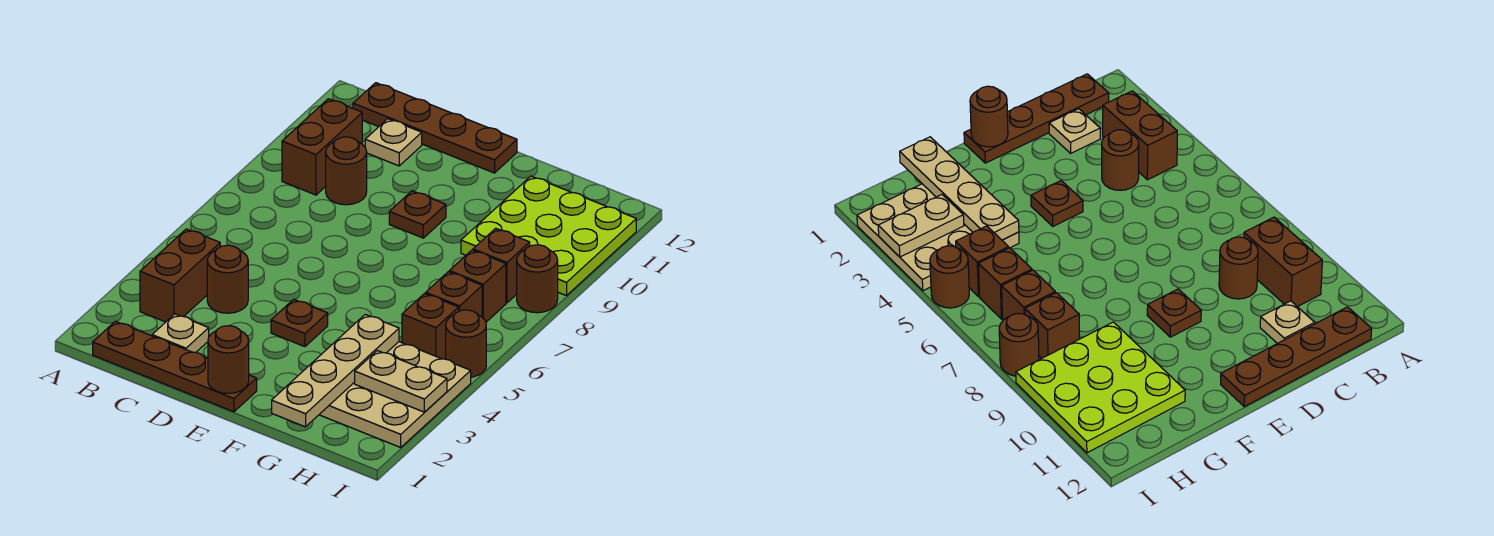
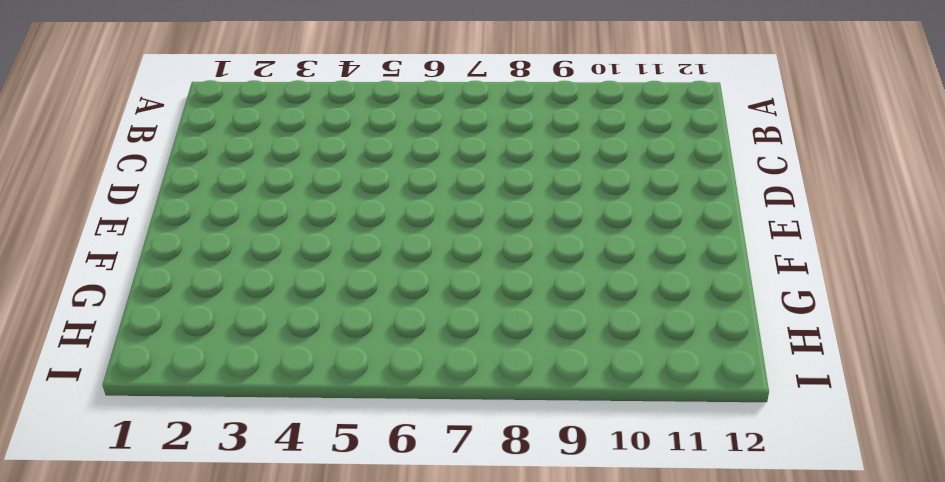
none -> brown 1x4 plate [93,321,257,412]
none -> brown 1x2 brick [140,229,220,322]
none -> brown 1x2 brick [282,99,362,195]

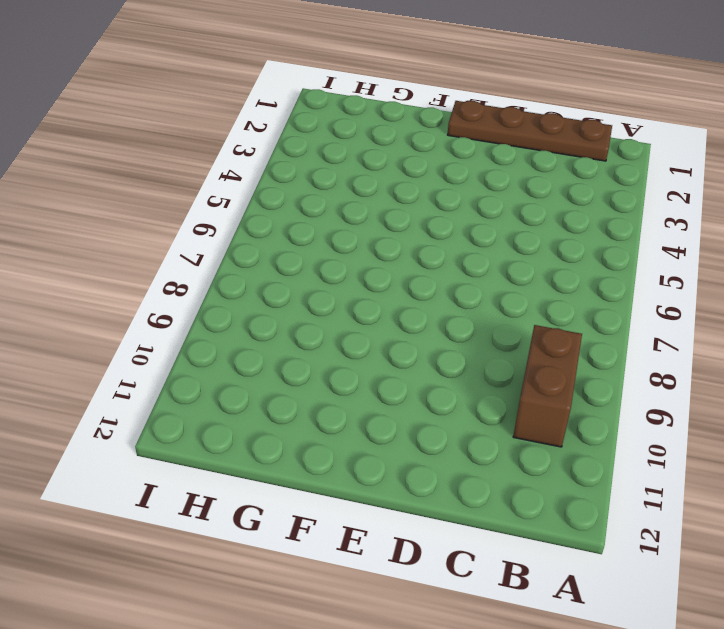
none -> brown 1x2 brick [140,229,220,322]
none -> brown 1x4 plate [353,83,517,173]
none -> tan 1x1 plate [152,314,209,353]

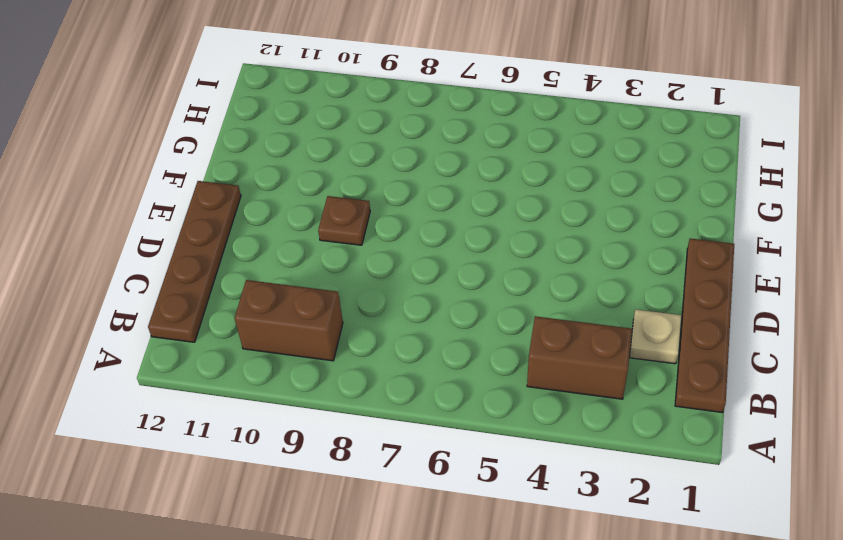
none -> brown 1x1 round brick [207,245,248,313]
none -> brown 1x1 round brick [326,137,367,205]
none -> tan 1x1 plate [365,119,422,166]

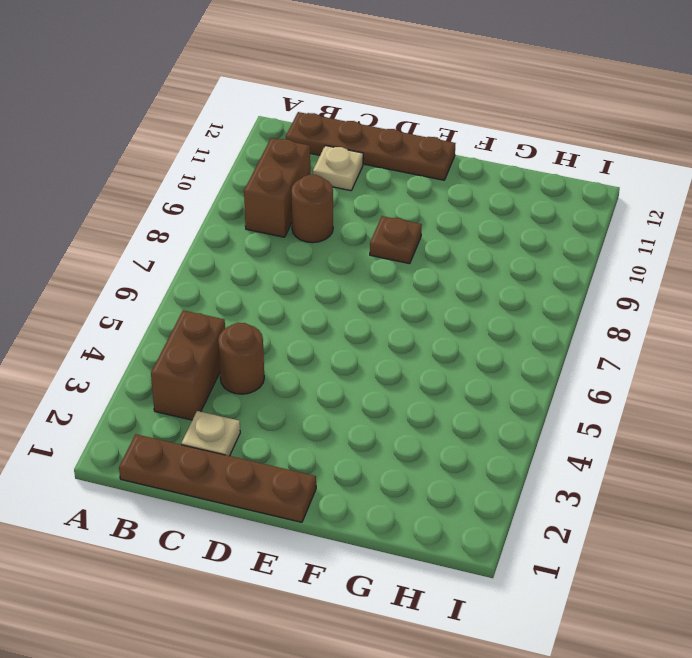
none -> brown 1x1 plate [271,299,328,347]
none -> tan 3x3 plate [319,342,471,447]
none -> lime 3x3 plate [461,176,636,296]

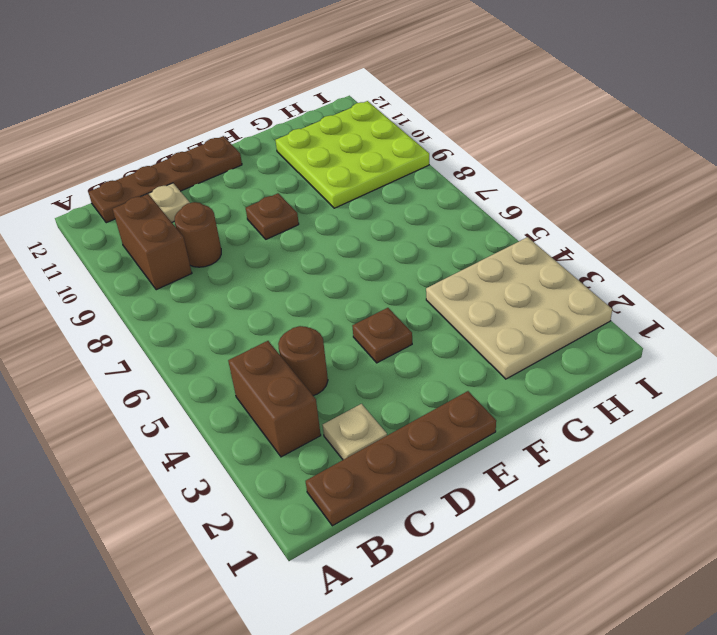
none -> brown 1x1 brick [402,293,459,359]
none -> brown 1x1 brick [426,272,482,317]
none -> brown 1x1 brick [449,250,506,322]

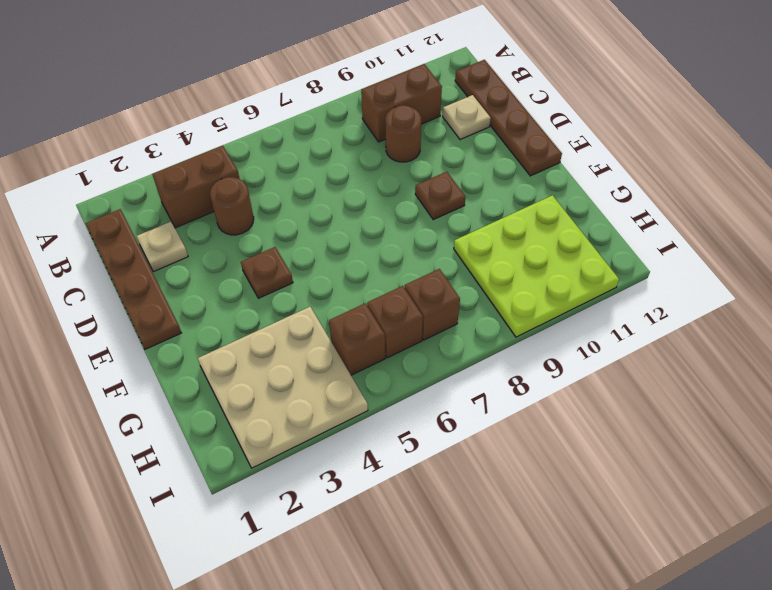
none -> brown 1x1 brick [473,228,530,303]
none -> brown 1x1 round brick [446,310,486,377]
none -> brown 1x1 round brick [517,245,558,313]

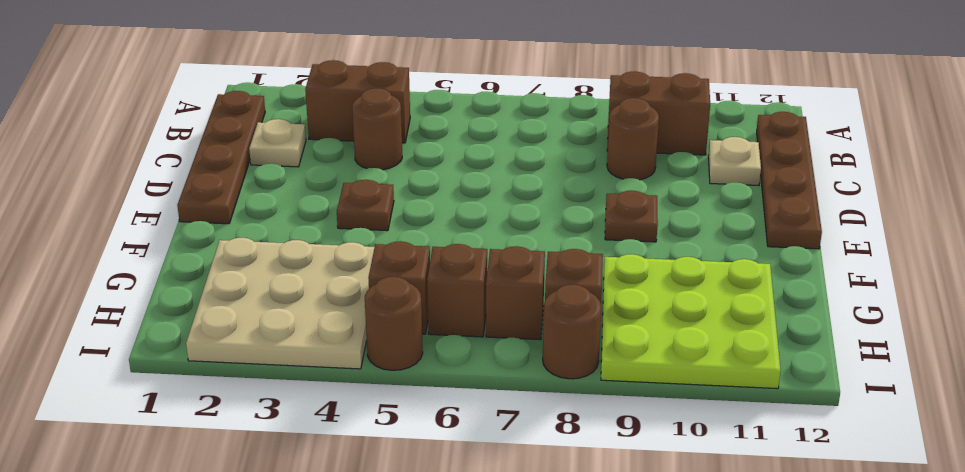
none -> brown 1x1 round brick [208,326,249,393]
none -> tan 1x4 plate [272,314,399,427]
none -> tan 1x2 plate [355,351,447,412]

